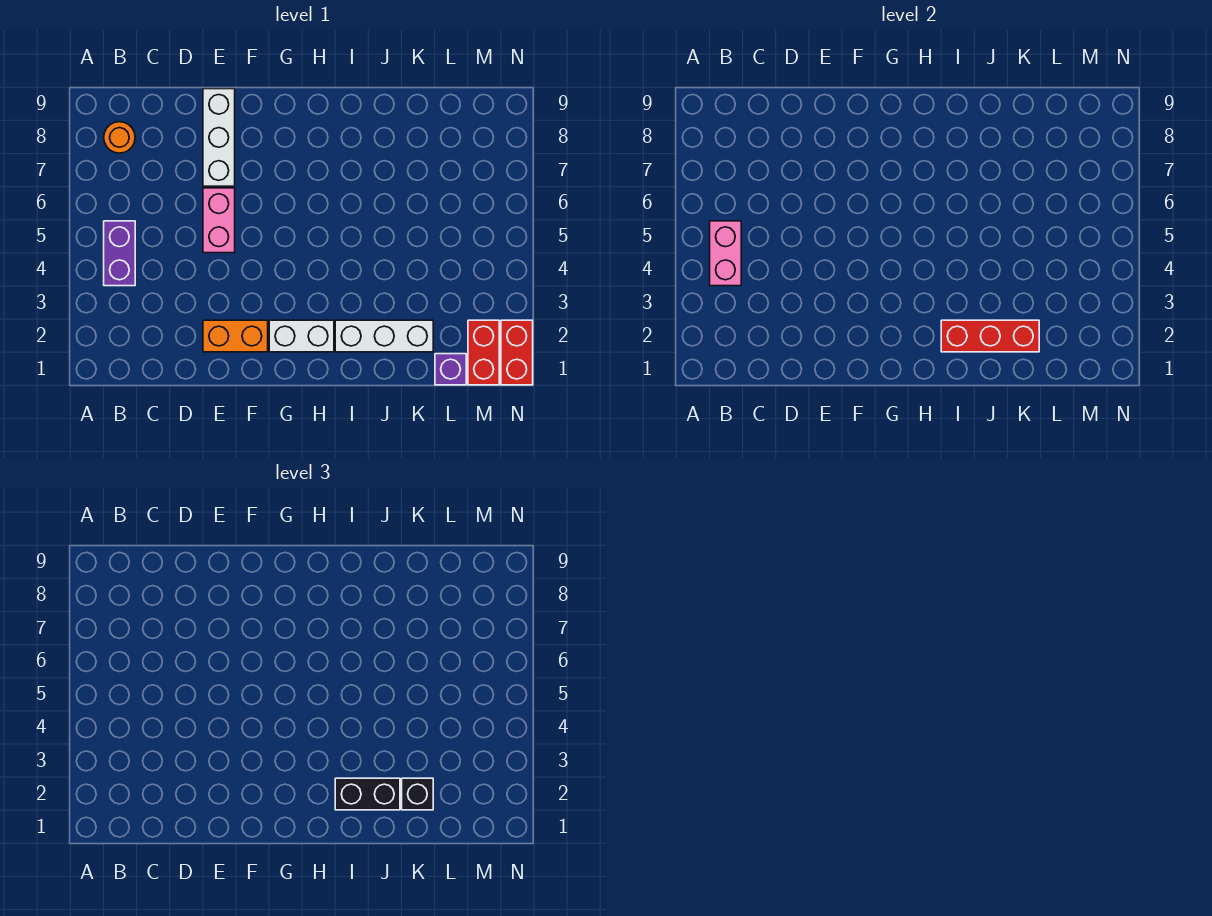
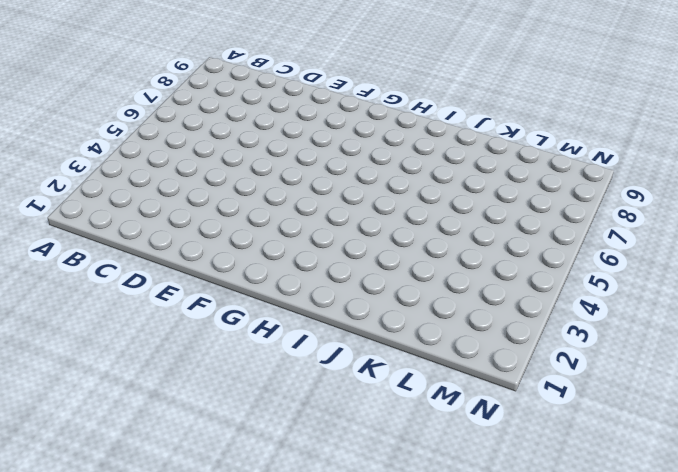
none -> purple 1x2 brick [104,221,135,286]
none -> orange 1x1 round brick [104,122,135,153]
none -> orange 1x2 brick [203,320,268,352]

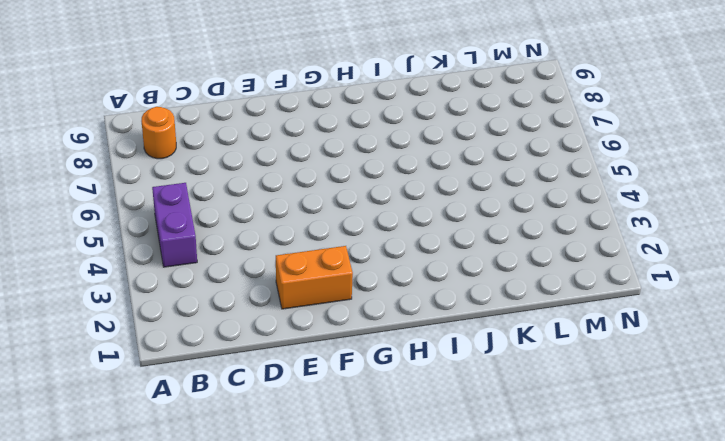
none -> pink 1x2 brick [203,188,235,253]
none -> white 1x3 brick [203,89,235,186]
none -> white 1x2 brick [269,320,334,352]

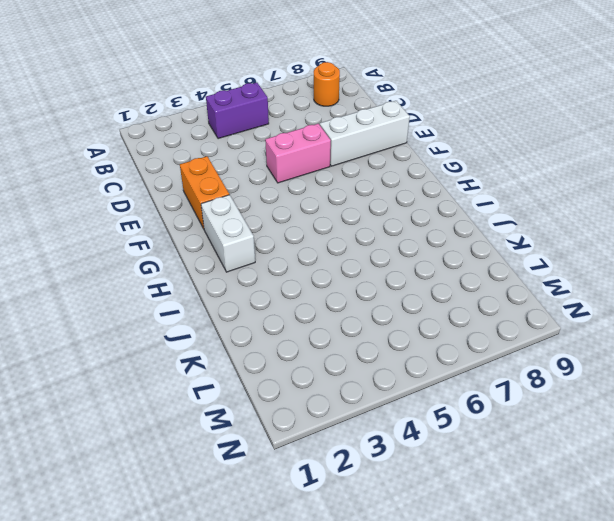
none -> white 1x3 brick [335,320,433,352]
none -> purple 1x1 brick [435,354,466,385]
none -> red 1x2 brick [468,320,499,385]

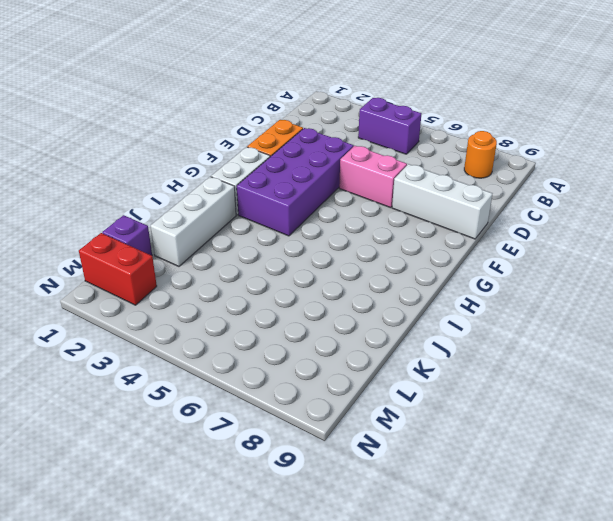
purple 2x4 brick [237,128,354,236] -> none
none -> red 1x2 brick [501,320,533,385]
none -> pink 1x2 brick [710,221,741,286]
none -> red 1x3 brick [941,320,1039,352]

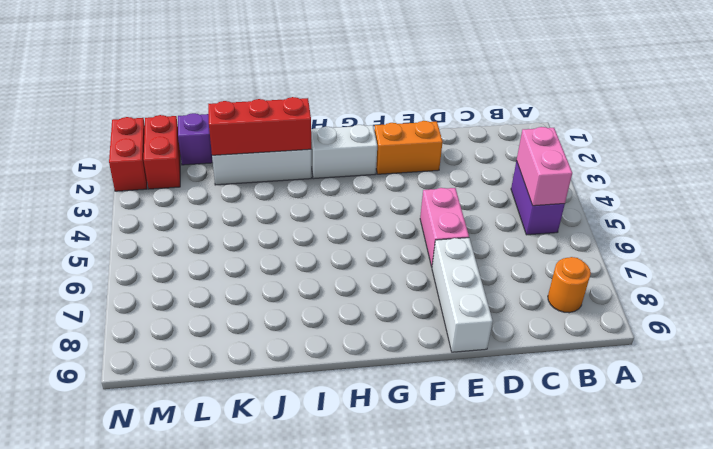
none -> black 1x2 brick [335,778,400,810]
none -> black 1x1 brick [402,778,433,810]

